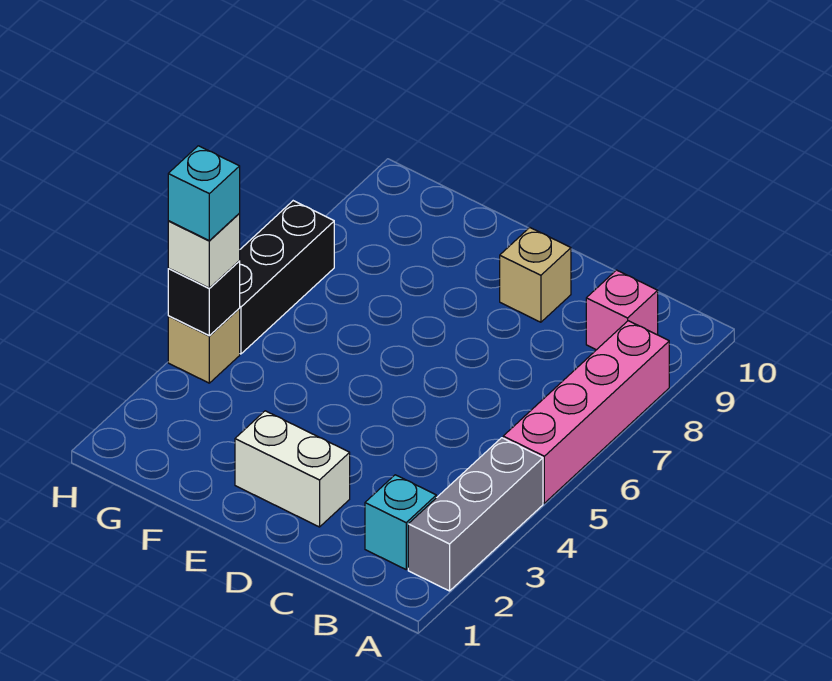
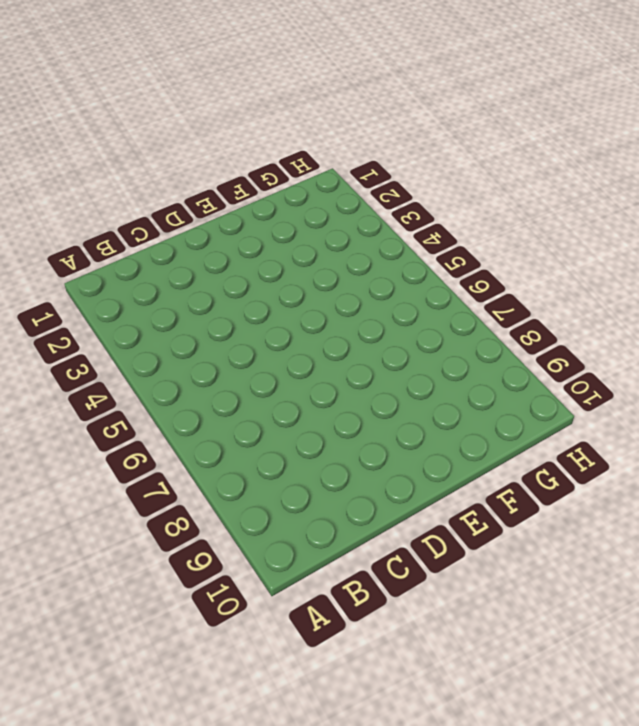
none -> grey 1x3 brick [408,438,543,591]
none -> pink 1x4 brick [503,321,669,503]

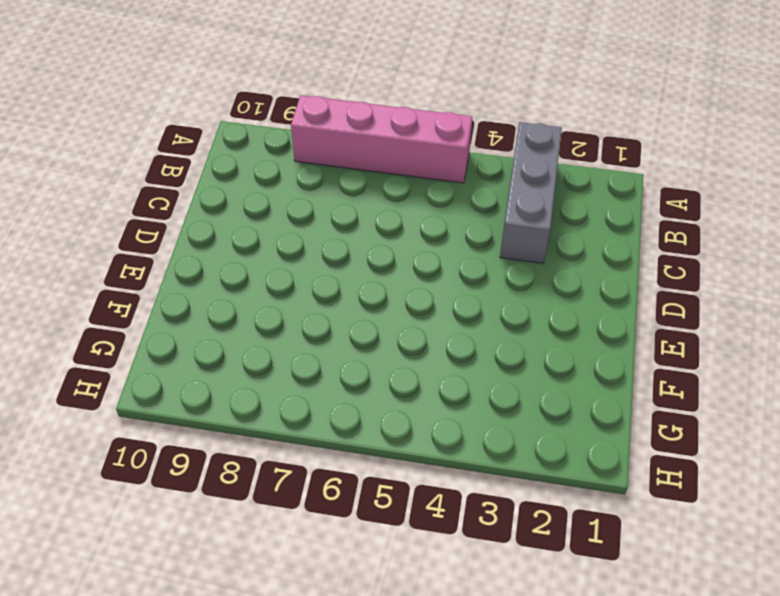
grey 1x3 brick [500,122,562,264] -> grey 1x3 brick turned to [408,438,543,591]
none -> cyan 1x1 brick [365,475,436,569]
none -> pink 1x1 brick [586,270,658,350]

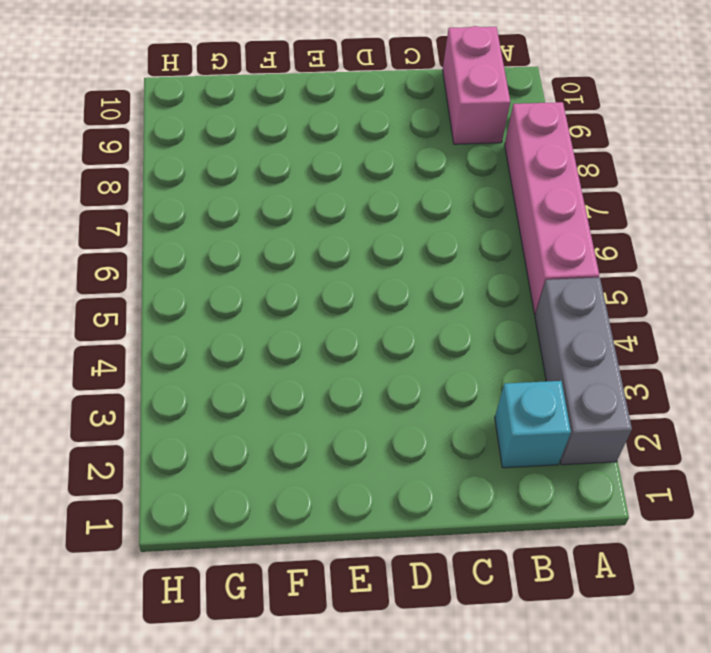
pink 1x2 brick [443,26,510,144] -> pink 1x1 brick [586,270,658,350]
none -> white 1x2 brick [235,411,350,527]
none -> tan 1x1 brick [500,228,571,322]

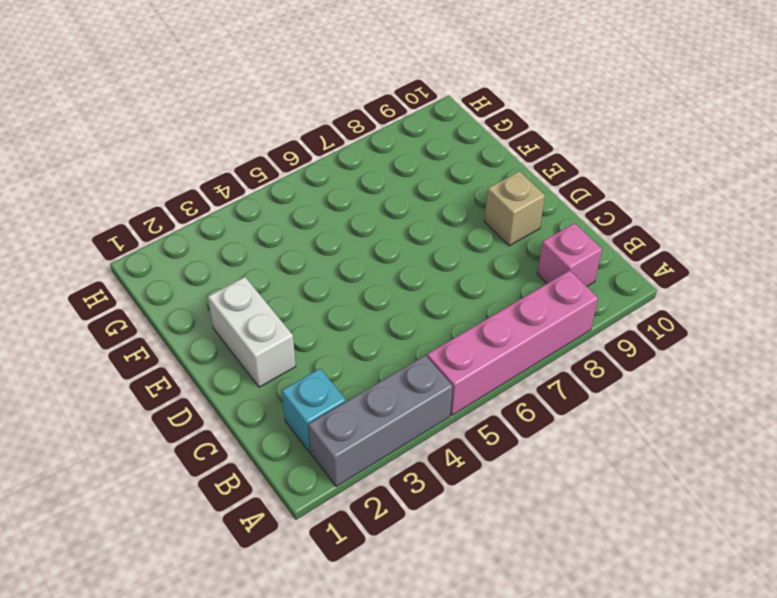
none -> tan 1x1 brick [168,309,240,383]
none -> black 1x3 brick [239,201,334,354]

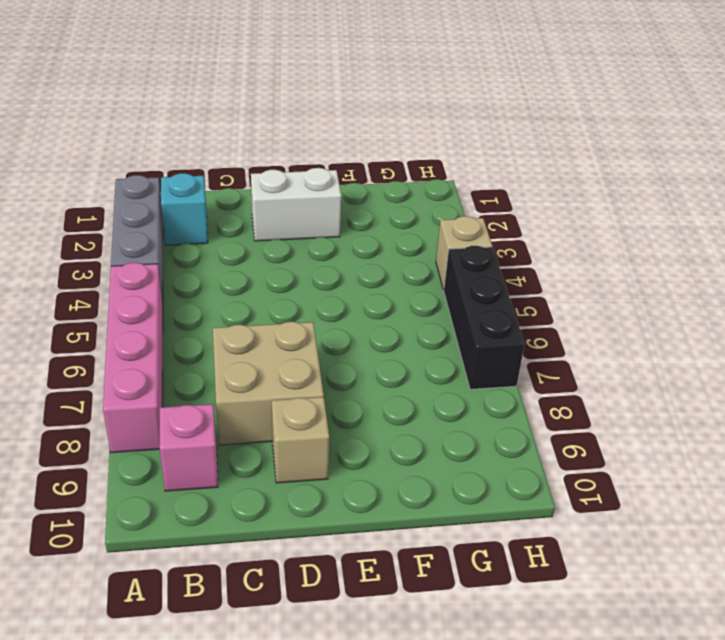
tan 2x2 brick [213,322,324,445] -> none
none -> black 1x1 brick [168,261,240,336]
none -> white 1x1 brick [168,214,240,288]

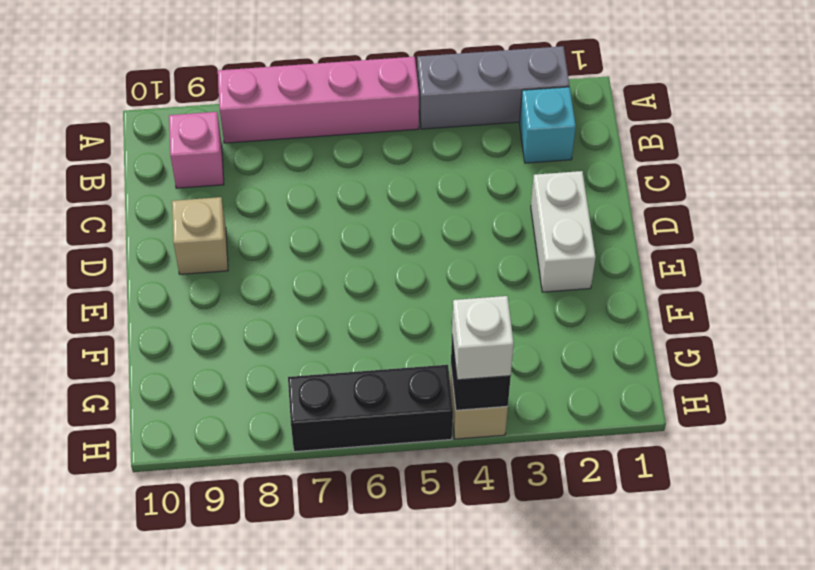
none -> cyan 1x1 brick [168,146,240,241]

